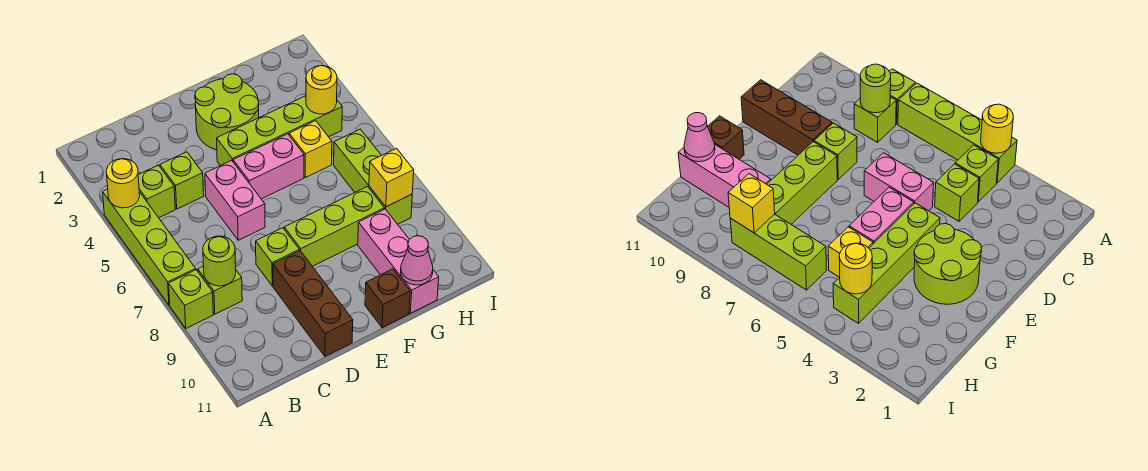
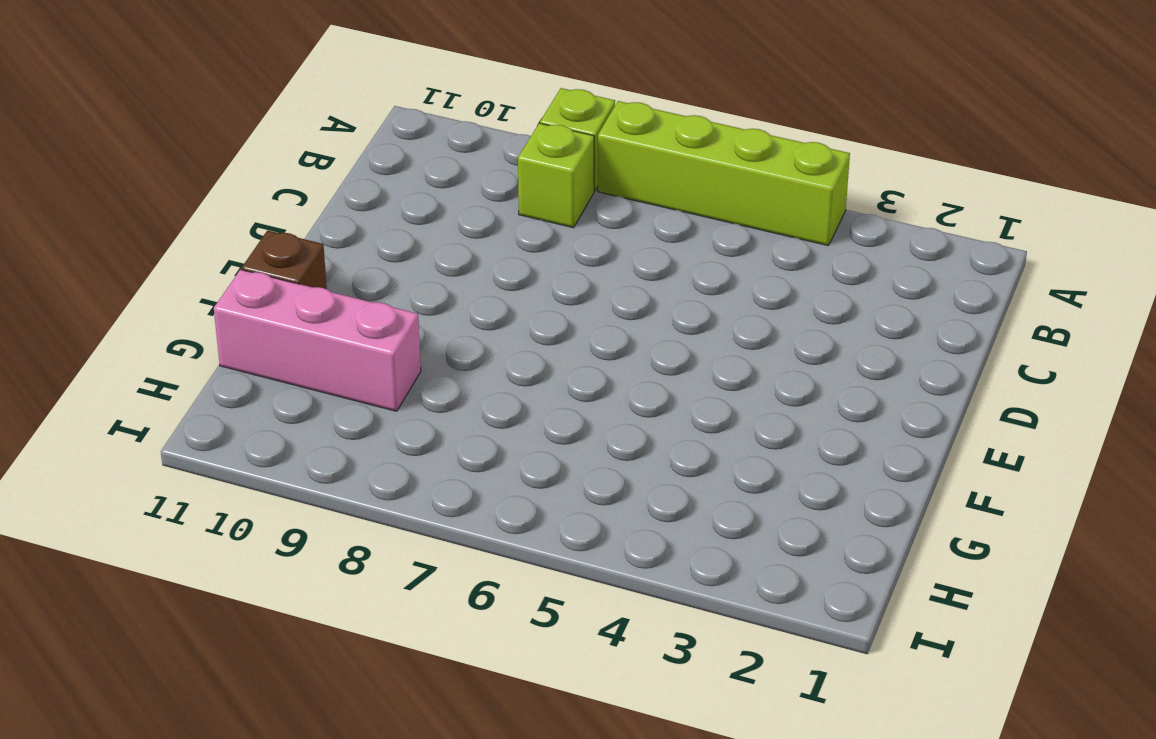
none -> lime 1x1 brick [138,165,175,218]
none -> lime 1x1 brick [160,152,204,209]
none -> pink 1x2 brick [205,160,265,240]

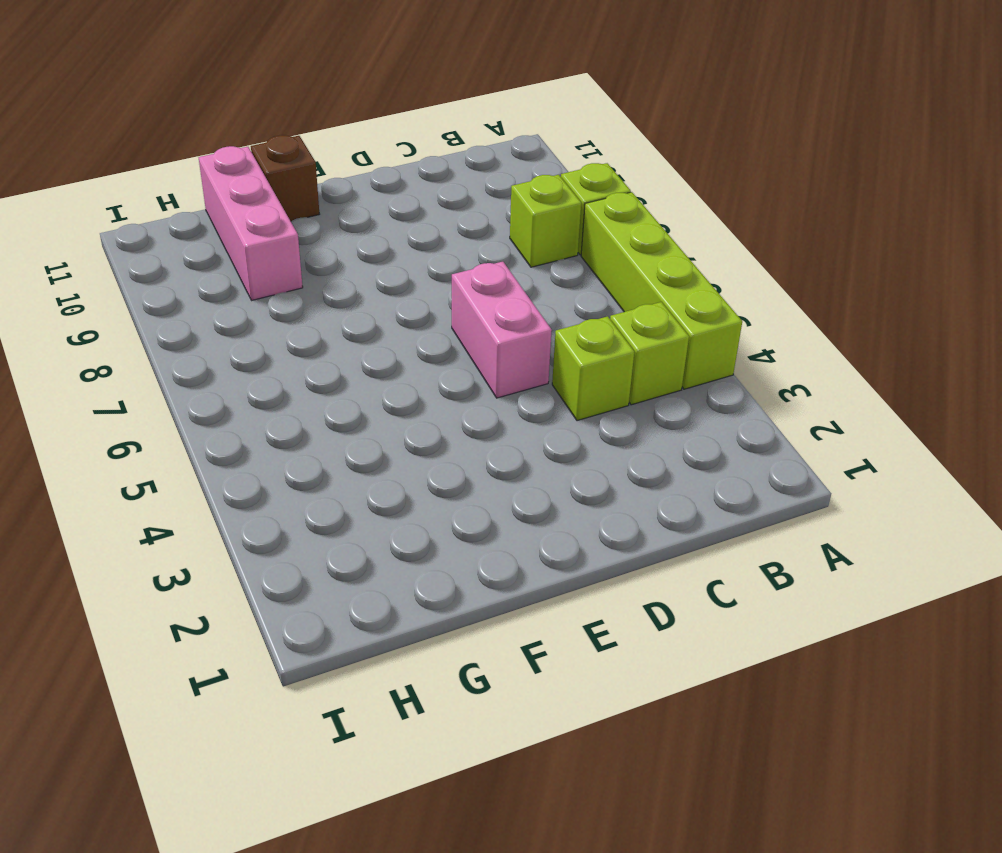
none -> lime 1x1 brick [256,228,299,286]
none -> brown 1x3 brick [273,251,353,356]
none -> lime 2x2 round brick [195,74,259,150]

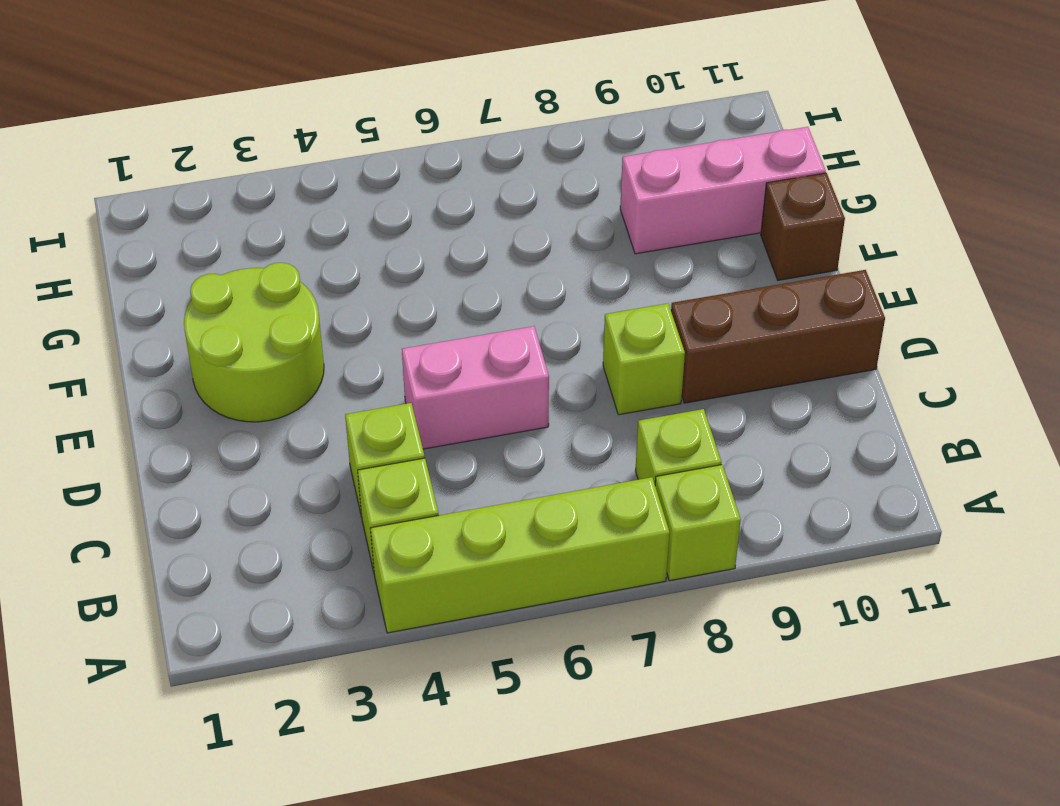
none -> lime 1x4 brick [217,96,342,166]
none -> pink 1x2 brick [233,134,304,199]
none -> lime 1x3 brick [284,187,384,266]

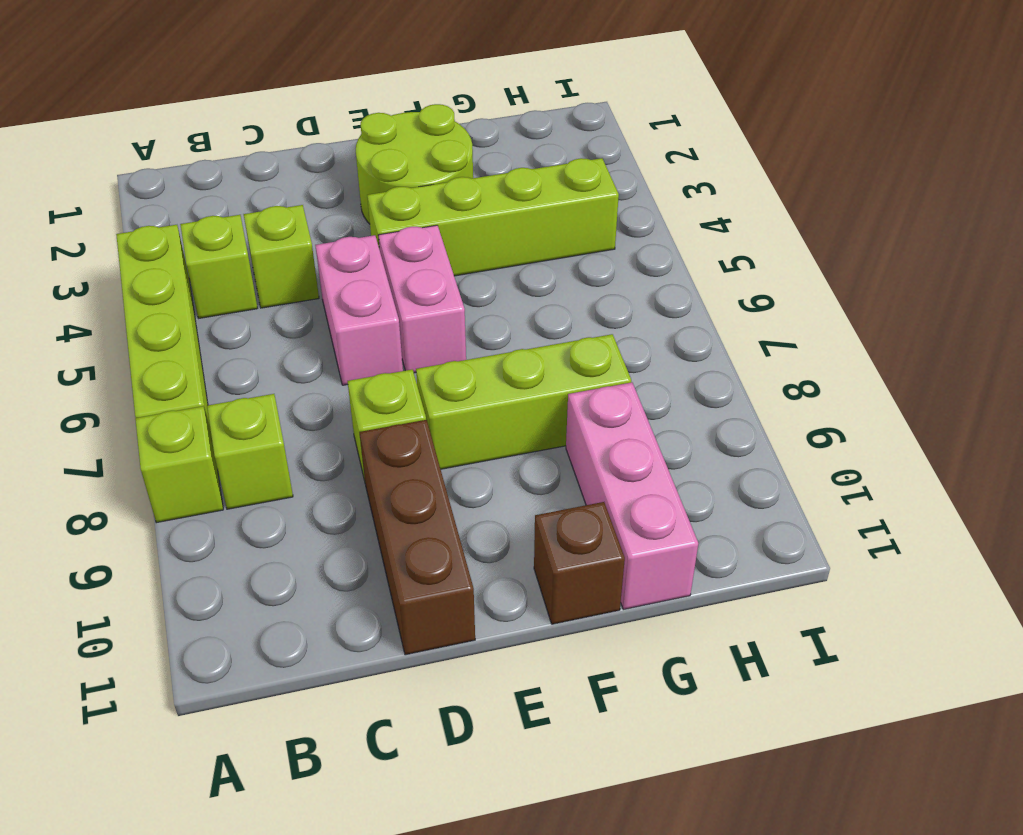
pink 1x2 brick [379,225,466,373] -> pink 1x2 brick turned to [233,134,304,199]
none -> yellow 1x1 brick [289,121,332,178]
none -> lime 1x3 brick [334,129,412,224]
none -> yellow 1x1 round brick [106,159,140,208]

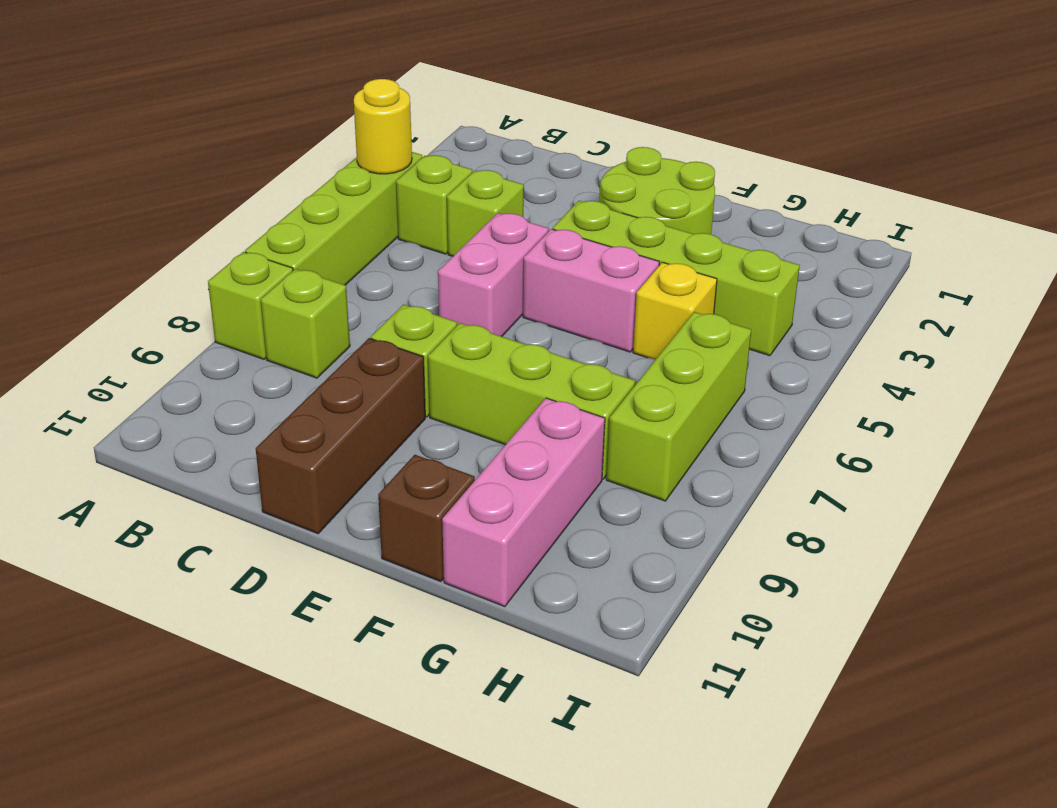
none -> lime 1x1 round brick [203,236,236,286]
none -> pink 1x1 cone [401,236,433,285]
none -> yellow 1x1 round brick [306,66,337,114]

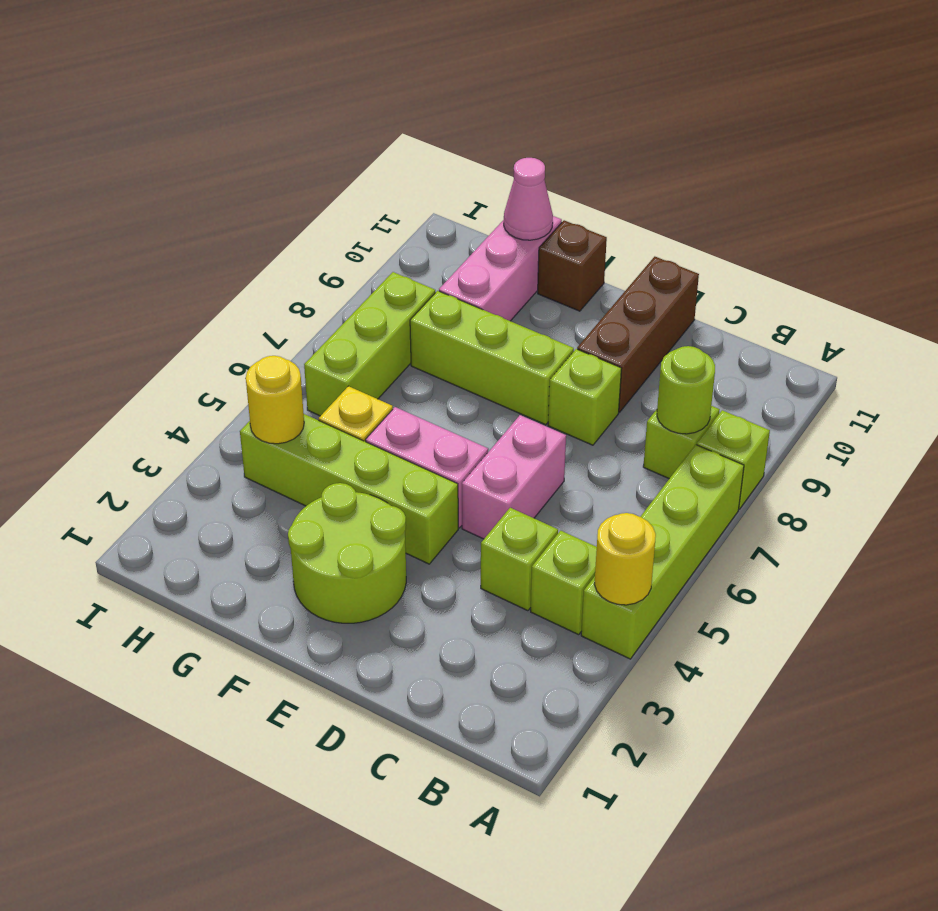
none -> yellow 1x1 brick [369,149,414,207]

